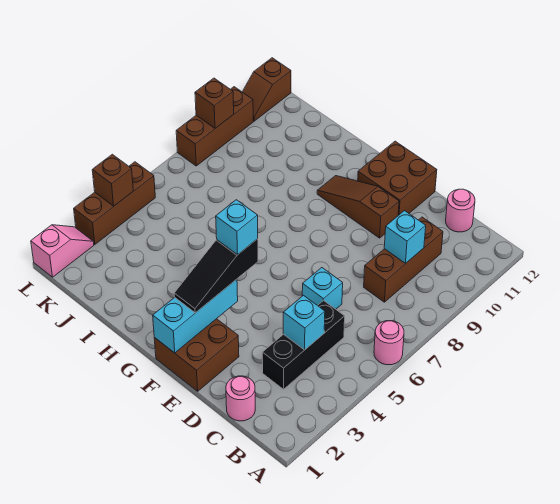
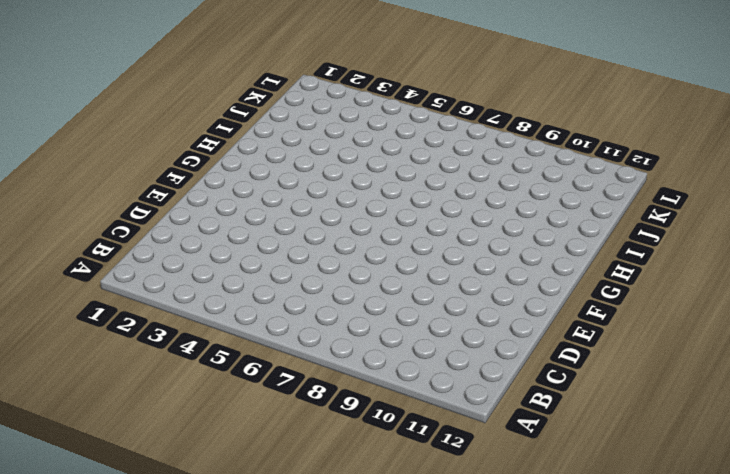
none -> pink 1x1 round brick [374,321,404,365]
none -> pink 1x1 round brick [226,376,255,421]
none -> black 1x3 brick [262,300,345,389]

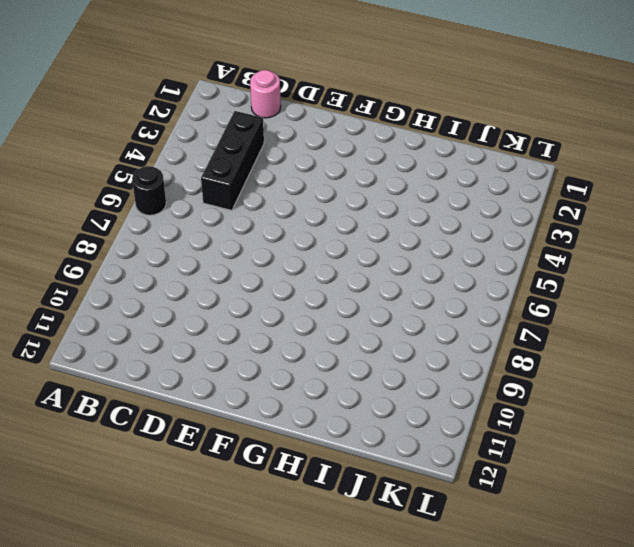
black 1x1 round brick [132,166,166,215] -> pink 1x1 round brick [374,321,404,365]
none -> brown 1x3 brick [364,217,443,302]
none -> pink 1x1 round brick [446,189,475,232]
none -> cyan 1x1 brick [302,268,343,309]

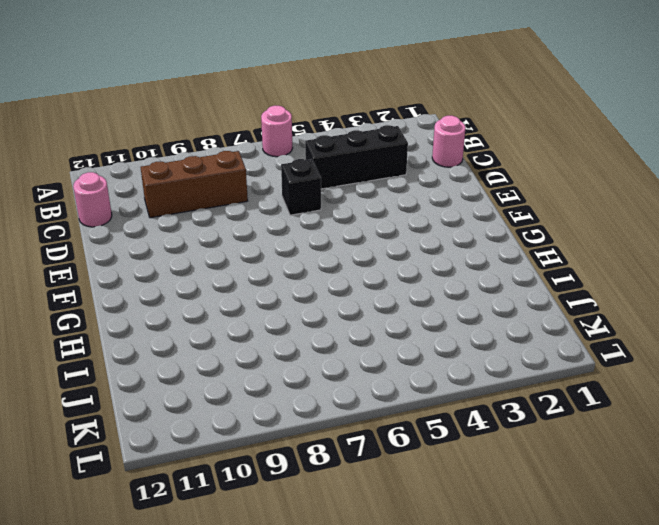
black 1x1 brick [281,159,321,215] -> cyan 1x1 brick [302,268,343,309]
none -> brown 2x2 brick [154,319,239,391]
none -> brown 1x3 slope [317,176,399,238]
none -> brown 2x2 brick [358,141,437,215]

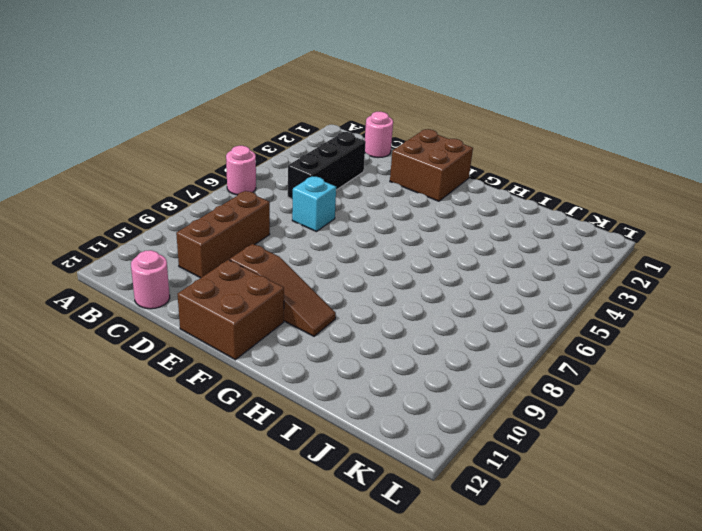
none -> pink 1x2 slope [31,225,94,277]
none -> brown 1x3 brick [74,162,155,244]
none -> brown 1x3 brick [176,87,253,166]

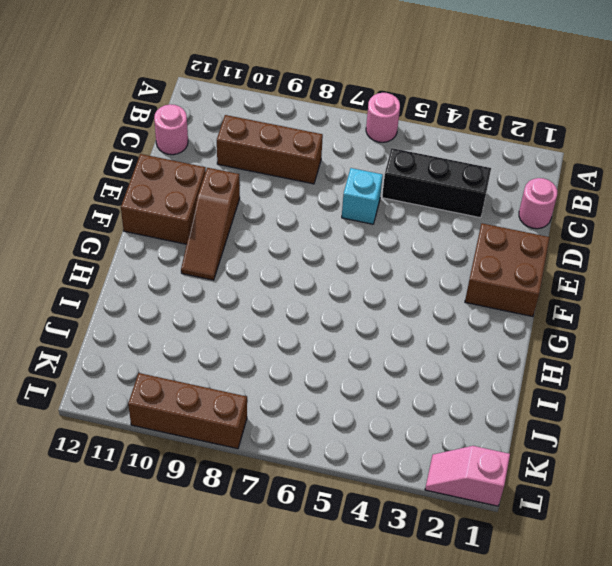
none -> brown 1x3 brick [74,162,155,244]
none -> brown 1x2 slope [242,58,291,121]
none -> cyan 1x1 brick [283,295,325,350]

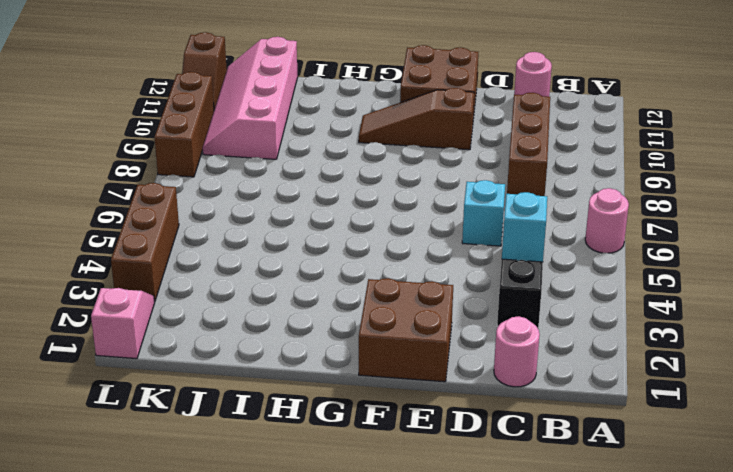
pink 2x4 slope [203,37,298,159] -> none
none -> cyan 1x1 brick [384,211,426,264]
none -> cyan 1x3 brick [153,279,238,353]
none -> brown 1x1 brick [92,154,133,206]

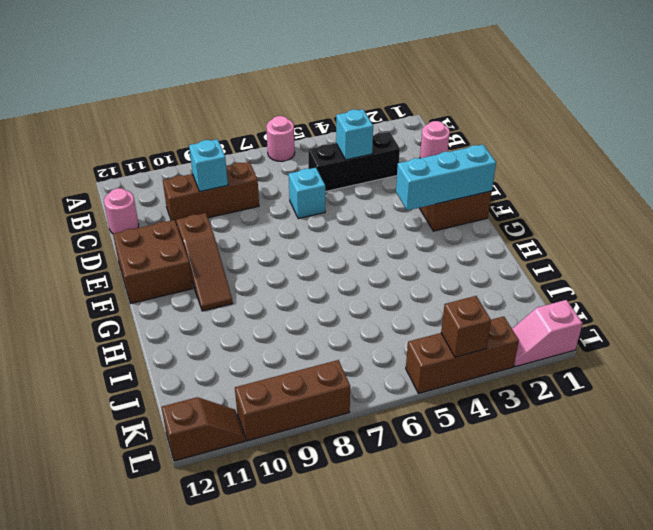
none -> brown 1x1 brick [195,78,234,128]
none -> black 1x3 slope [174,239,258,313]
none -> cyan 1x1 brick [216,200,258,255]

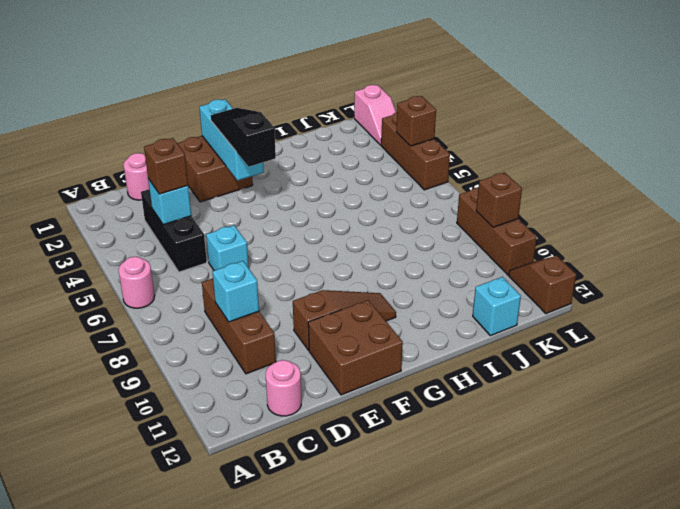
brown 1x1 brick [144,138,188,194] -> none
cyan 1x1 brick [473,277,521,336] -> cyan 1x1 brick moved to [216,200,258,255]

